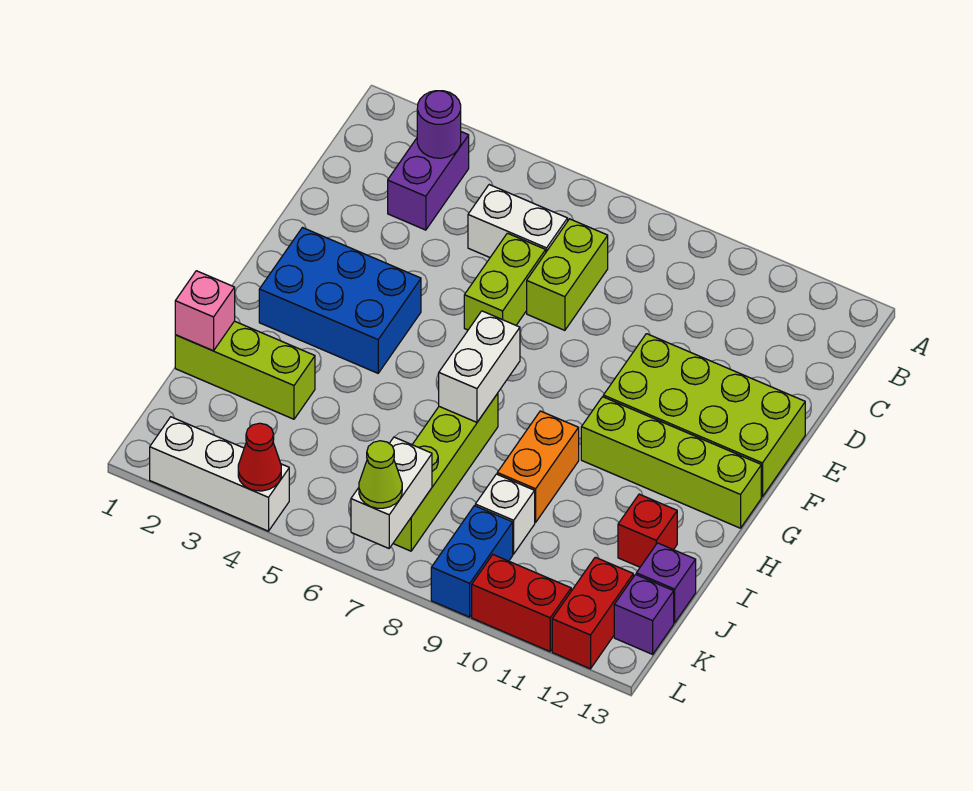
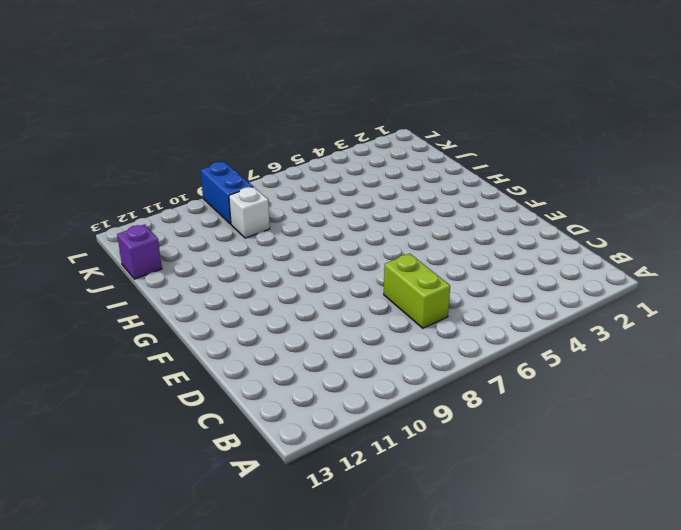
none -> purple 1x2 brick [388,132,469,230]
none -> white 1x2 brick [468,185,568,257]
none -> lime 1x2 brick [464,233,546,330]

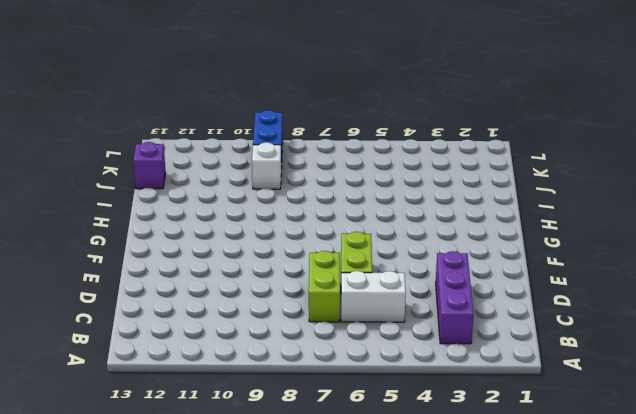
purple 1x3 brick [436,251,473,344] -> purple 1x2 brick [388,132,469,230]
none -> lime 2x4 brick [603,334,805,497]
none -> blue 2x3 brick [259,228,421,373]
none -> lime 1x4 brick [581,397,761,528]

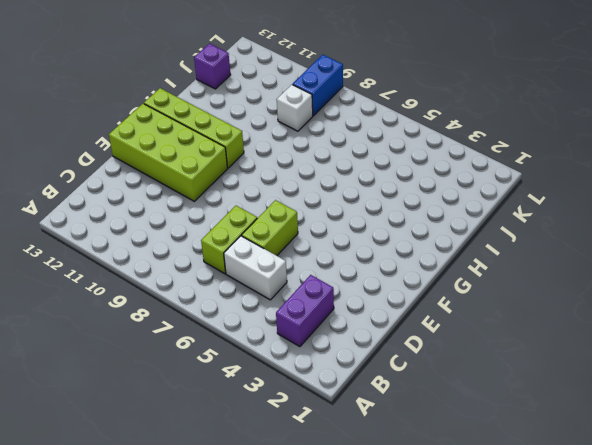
none -> blue 2x3 brick [259,228,421,373]
none -> lime 1x4 brick [393,393,498,551]
none -> orange 1x2 brick [497,411,579,523]

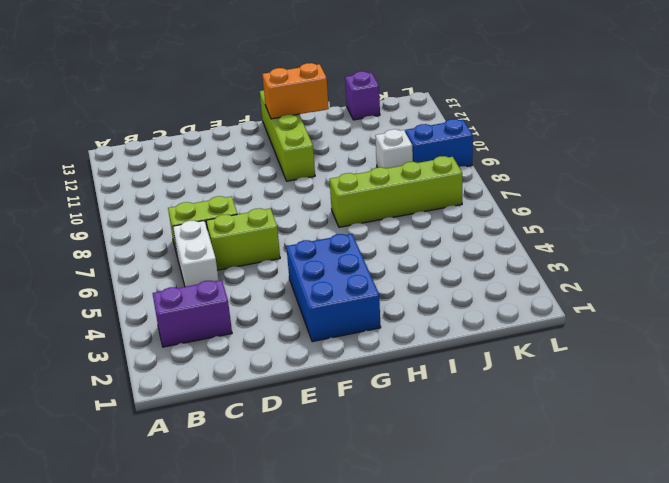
orange 1x2 brick [262,63,329,119] -> orange 1x2 brick moved to [497,411,579,523]
none -> lime 2x4 brick [603,334,805,497]
none -> lime 1x3 brick [175,321,315,419]
none -> red 1x1 brick [618,494,677,567]

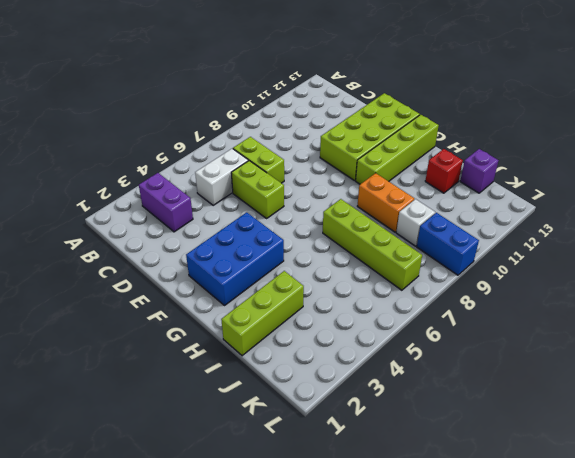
none -> red 1x2 brick [552,557,633,669]
none -> purple 1x1 brick [614,575,674,654]
none -> white 1x3 brick [150,417,289,531]

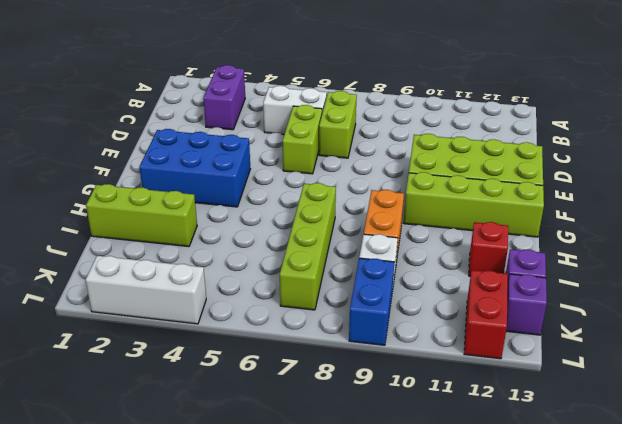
none -> red 1x2 brick [472,555,571,651]
none -> purple 1x1 round brick [417,91,461,158]
none -> white 1x2 brick [439,311,520,422]

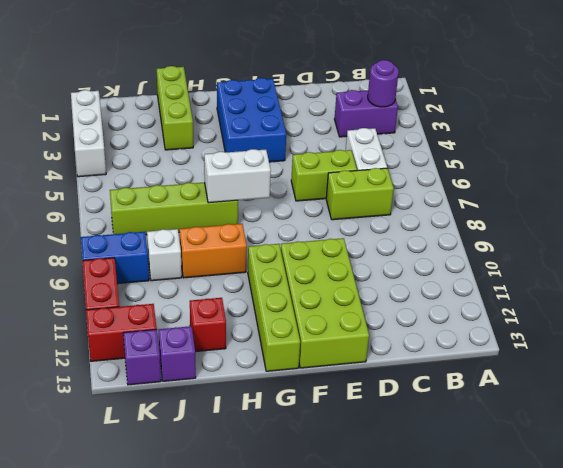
none -> pink 1x1 brick [175,271,235,351]
none -> white 1x2 brick [351,437,432,548]
none -> red 1x1 cone [238,423,281,491]

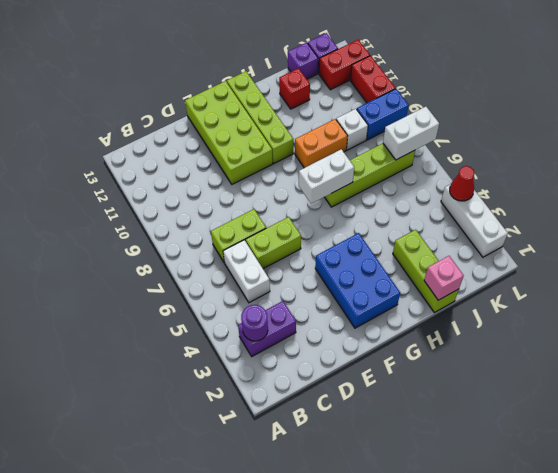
none -> lime 1x1 cone [359,441,402,508]

